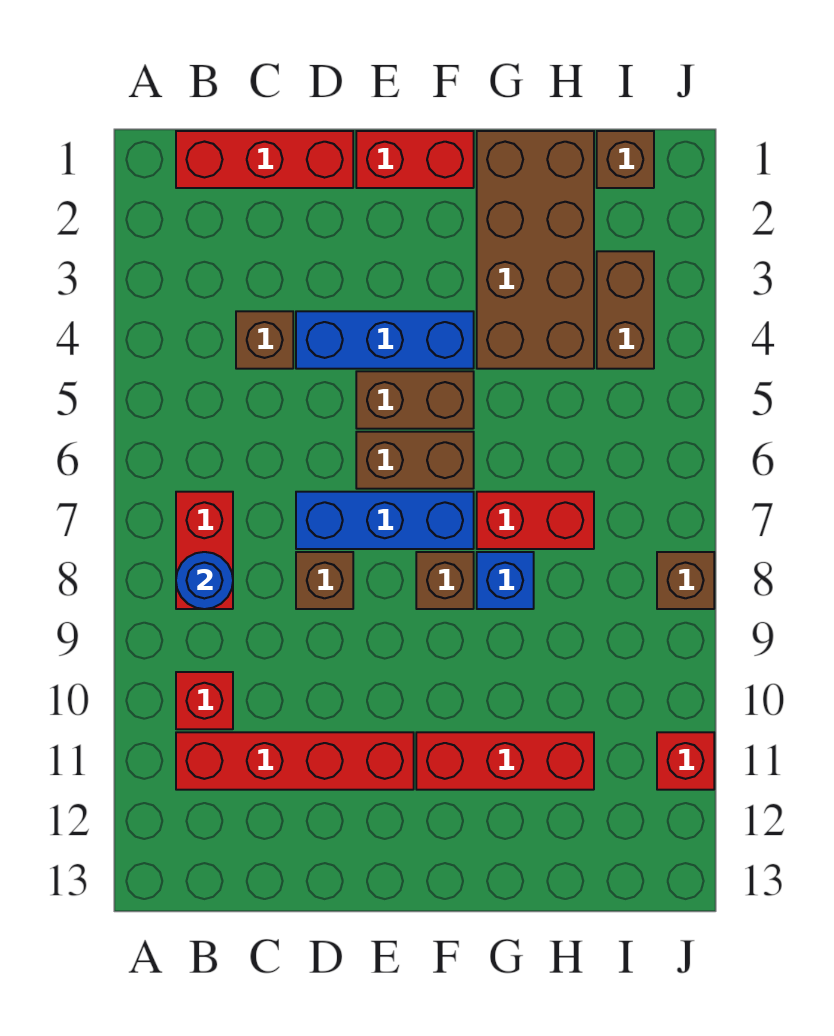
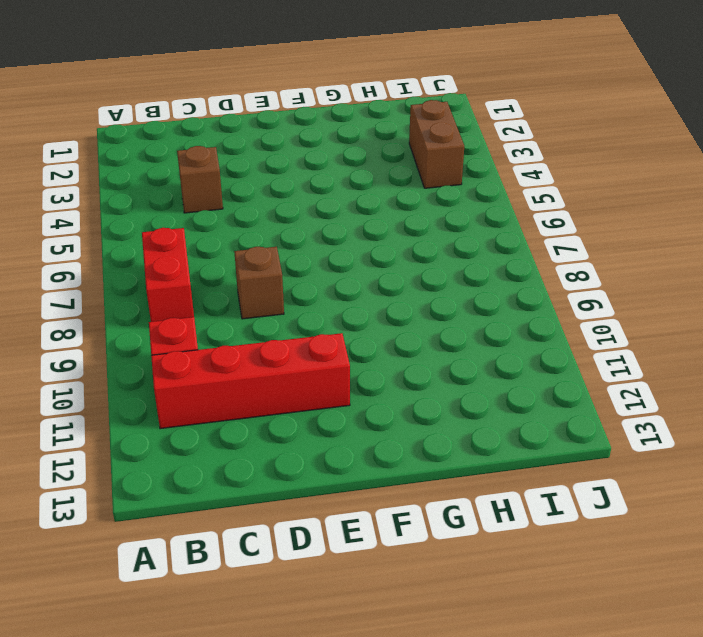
none -> red 1x3 brick [176,131,353,188]
none -> blue 1x3 brick [296,311,474,369]
none -> blue 1x3 brick [296,492,474,549]

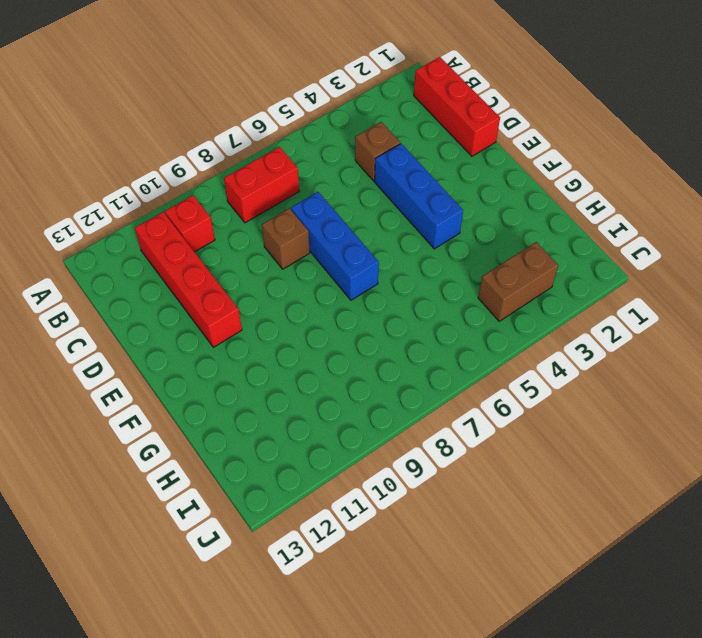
none -> red 1x2 brick [356,131,474,188]
none -> brown 1x2 brick [356,371,474,429]
none -> brown 1x2 brick [356,432,474,489]

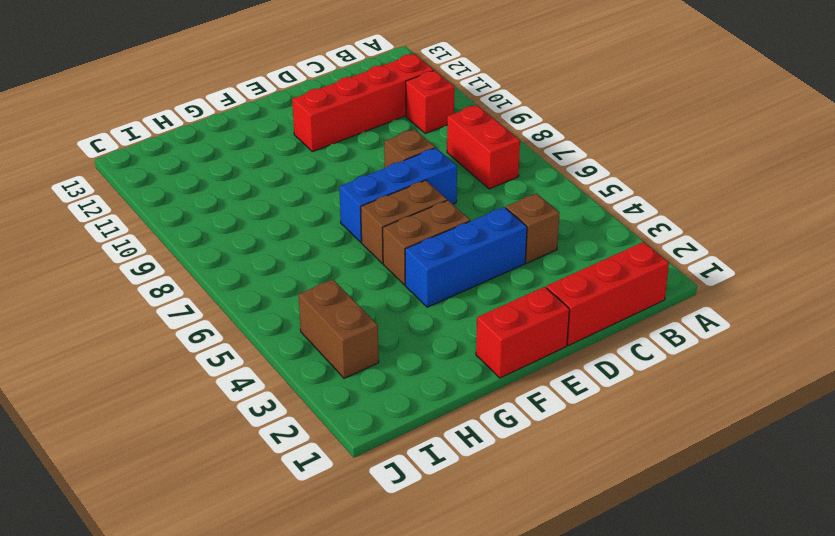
none -> brown 1x1 brick [416,552,474,609]
none -> red 1x3 brick [416,732,594,790]
none -> brown 2x4 brick [477,131,594,369]

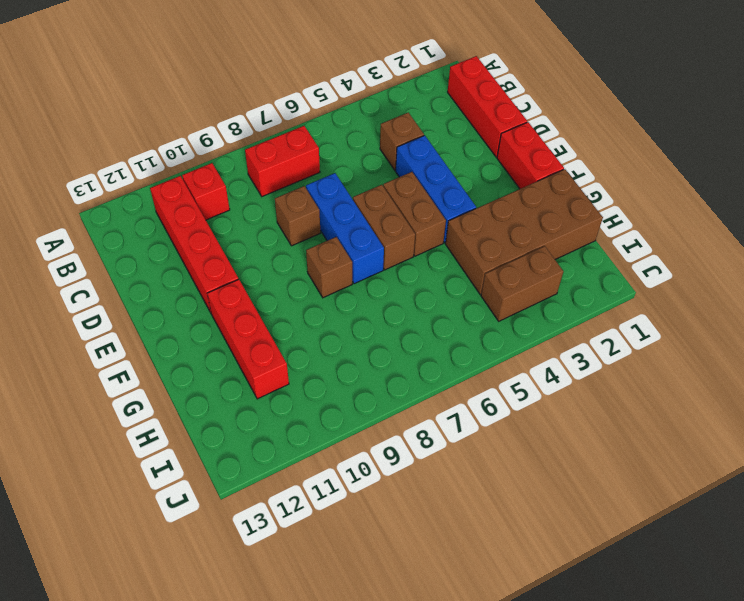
none -> red 1x2 brick [477,492,594,549]
none -> blue 1x1 brick [477,552,534,609]
none -> brown 1x1 brick [597,131,654,188]

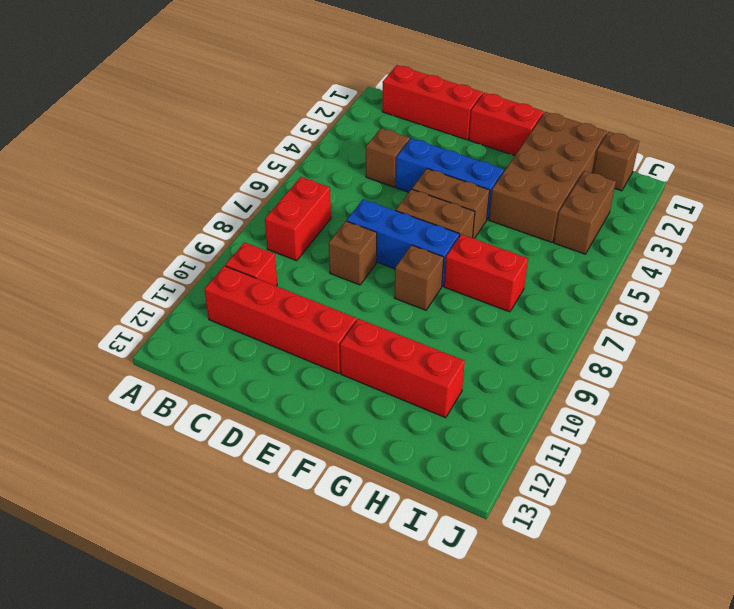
none -> blue 1x1 brick [477,552,534,609]
none -> brown 1x1 brick [657,552,714,609]
none -> red 1x1 brick [657,732,714,790]

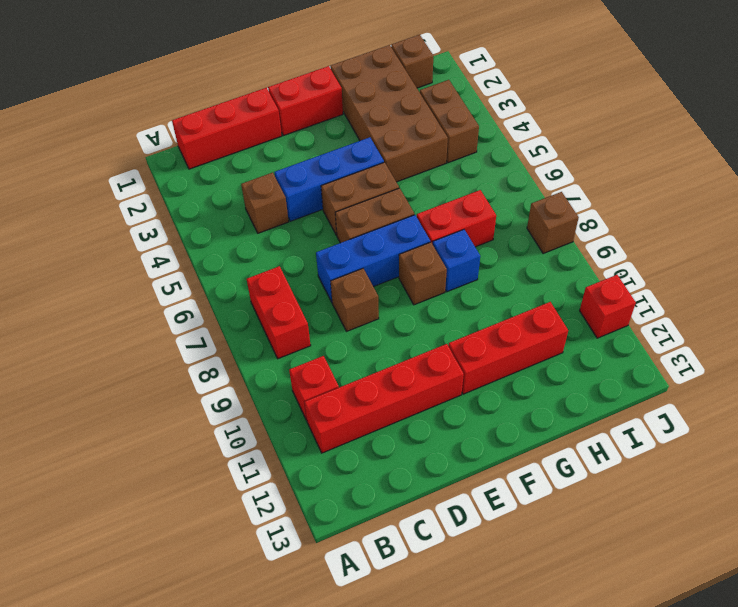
none -> blue 1x1 round brick [176,552,233,609]

